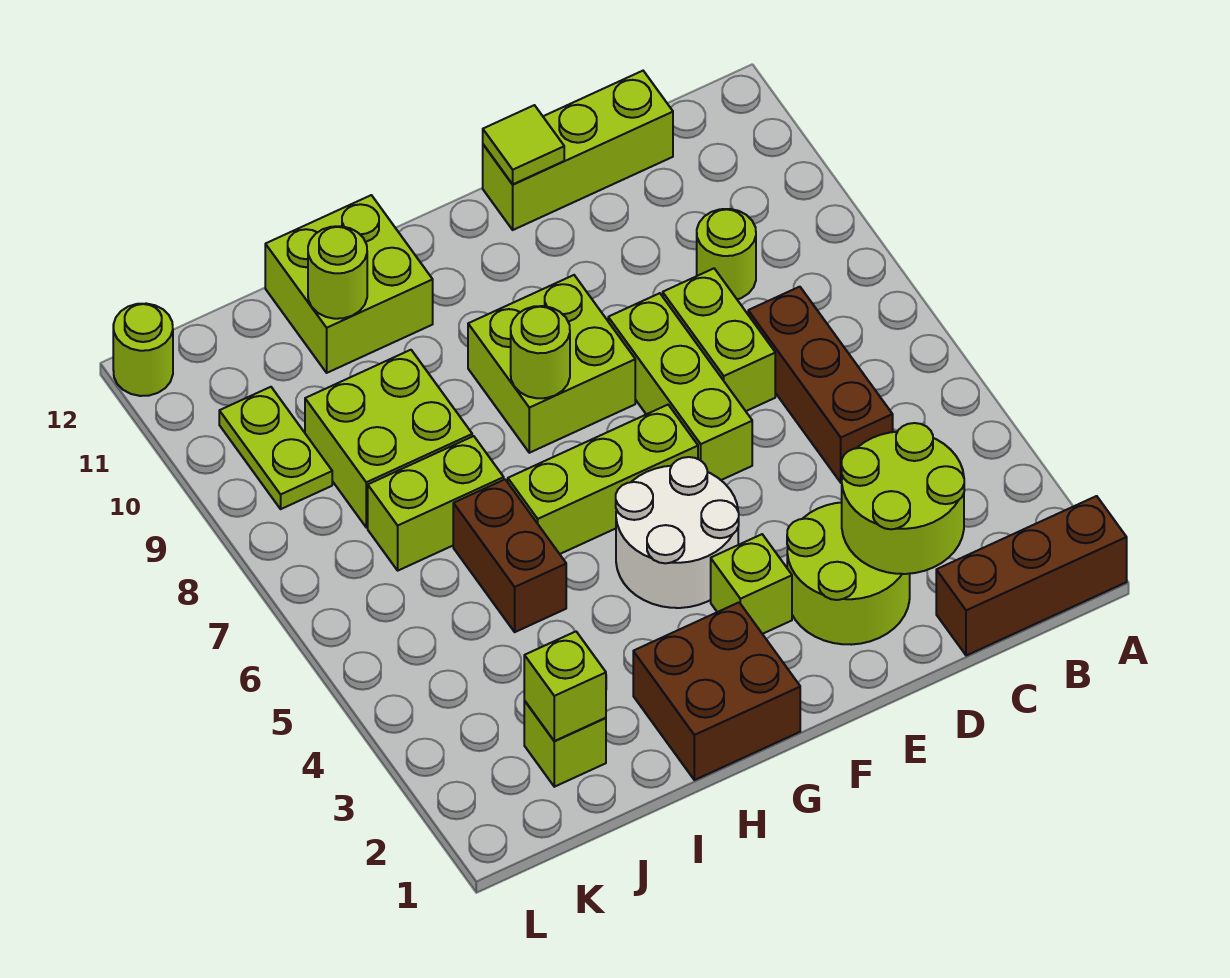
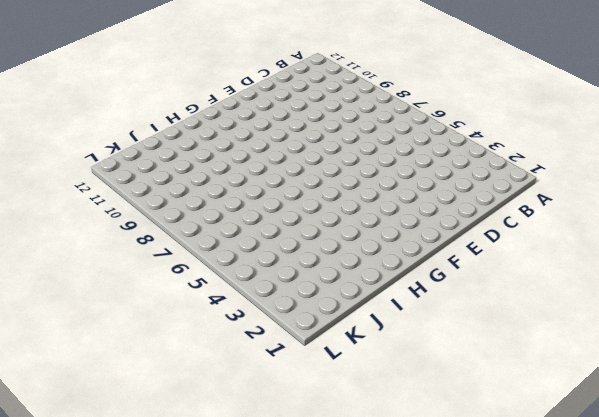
none -> brown 1x3 brick [936,496,1127,656]
none -> brown 1x3 brick [748,287,893,483]
none -> lime 1x1 round brick [697,209,756,299]

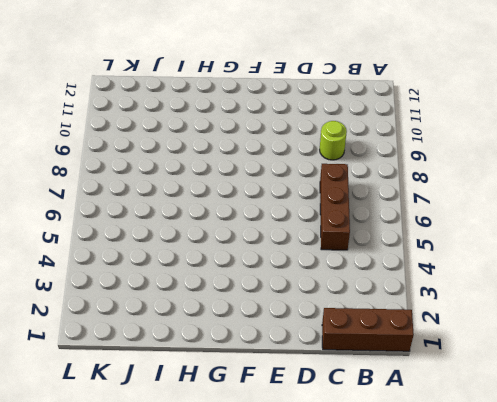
none -> lime 1x3 brick [483,71,673,230]
none -> lime 2x2 round brick [787,502,910,645]
none -> lime 1x2 brick [663,269,775,411]

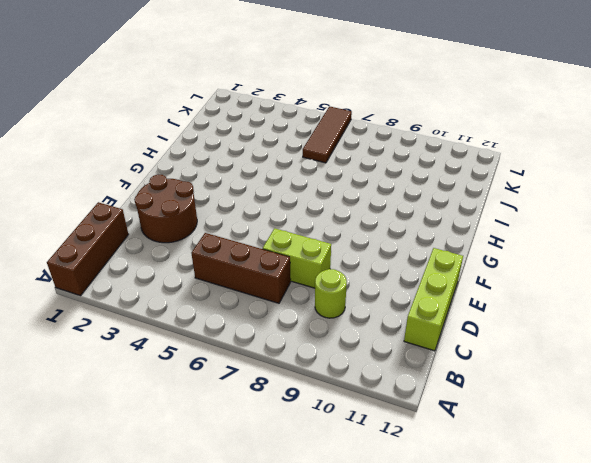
brown 2x2 round brick [134,175,197,243] -> lime 2x2 round brick [787,502,910,645]
brown 1x3 tile [303,106,352,163] -> none
none -> lime 1x3 brick [608,293,752,480]
none -> lime 1x1 brick [711,534,792,634]
none -> white 2x2 round brick [616,457,739,608]

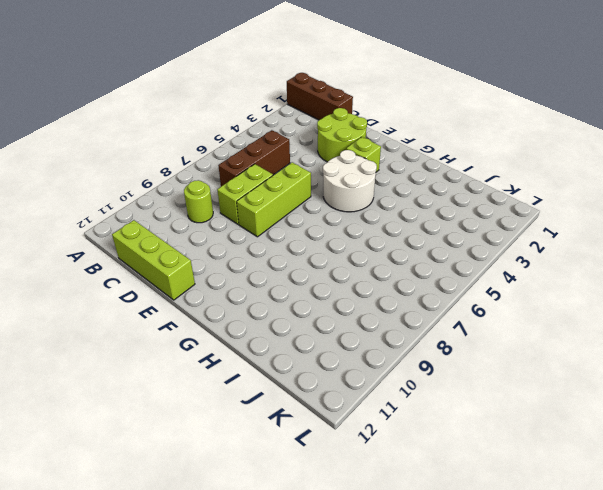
none -> lime 1x3 brick [508,405,698,554]
none -> lime 2x2 brick [468,275,635,453]
none -> brown 2x2 brick [633,603,800,780]

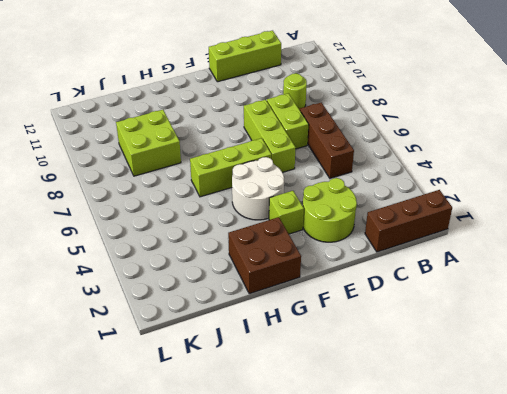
none -> lime 2x2 brick [468,275,635,453]
none -> lime 2x2 brick [265,195,433,373]
none -> brown 1x2 brick [453,479,566,632]

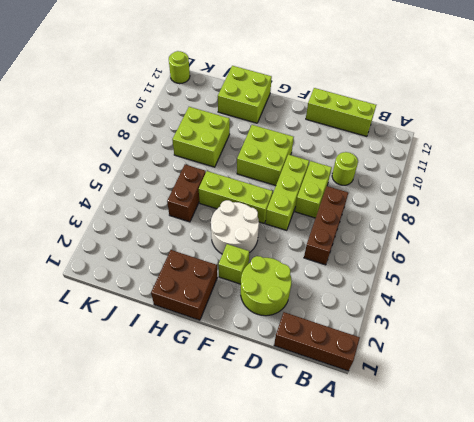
none -> lime 1x2 brick [368,436,504,571]
none -> lime 1x1 brick [524,701,606,787]
none -> lime 1x2 plate [219,387,332,509]

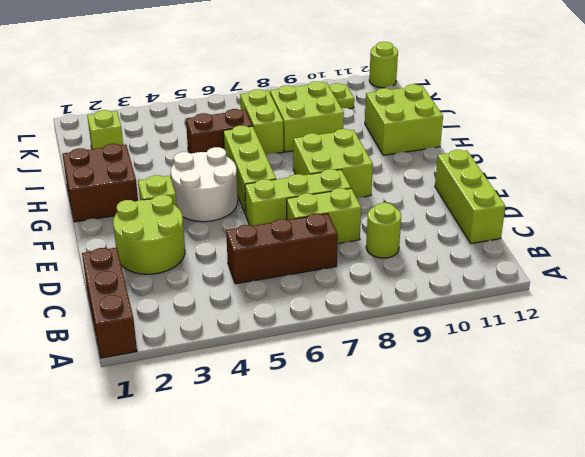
none -> lime 2x2 round brick [842,423,964,574]
none -> lime 1x1 tile [483,105,564,184]
none -> lime 1x1 round brick [511,306,570,398]

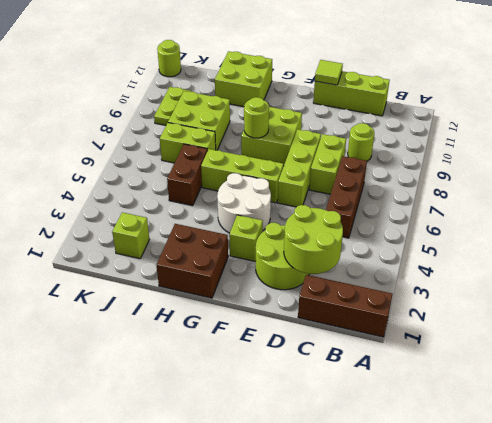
none -> lime 1x1 round brick [308,226,367,319]
none -> lime 1x1 brick [524,632,606,741]

